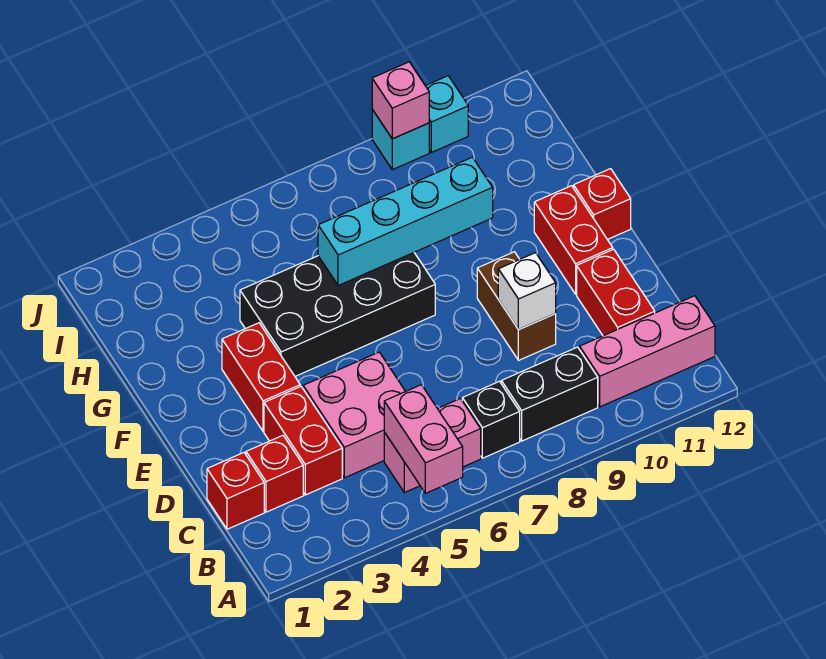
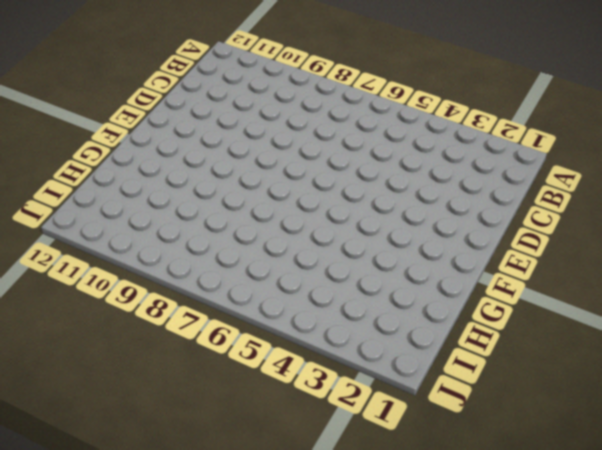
none -> pink 1x2 brick [384,399,481,493]
none -> black 1x1 brick [462,381,520,458]
none -> black 1x2 brick [501,347,598,441]

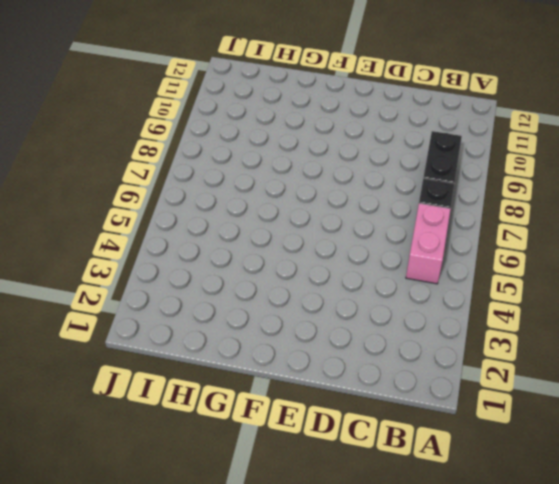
none -> pink 1x3 brick [580,296,715,407]
none -> red 1x1 brick [207,453,264,529]
none -> red 1x1 brick [246,435,303,512]

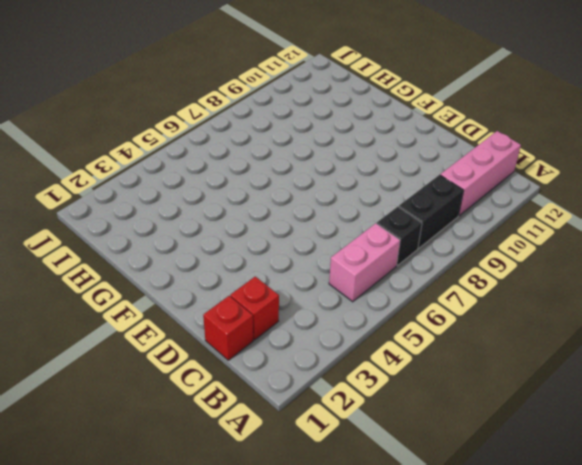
none -> red 1x2 brick [264,386,342,495]
none -> pink 2x2 brick [303,352,405,478]
none -> red 1x2 brick [577,249,655,336]

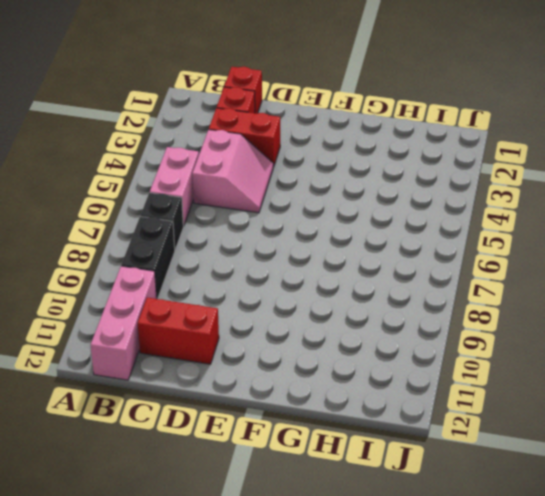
pink 2x2 slope [192,130,273,213] -> pink 2x2 brick [303,352,405,478]
none -> brown 1x2 brick [477,252,556,360]
none -> red 1x2 brick [222,323,300,431]
none -> red 1x2 brick [534,186,613,294]

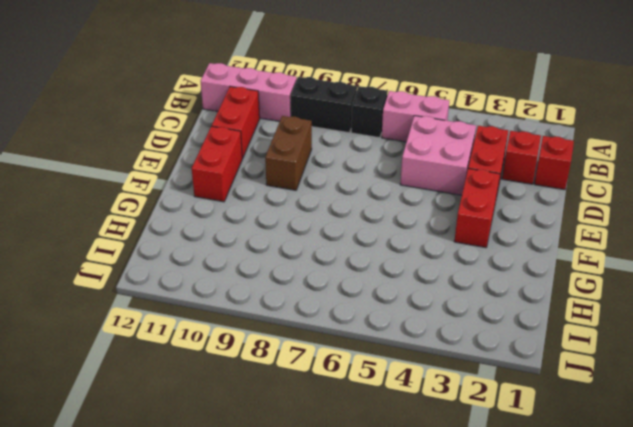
none -> black 2x4 brick [240,253,435,376]
none -> red 1x1 brick [574,169,631,240]
none -> cyan 1x1 brick [372,110,429,170]

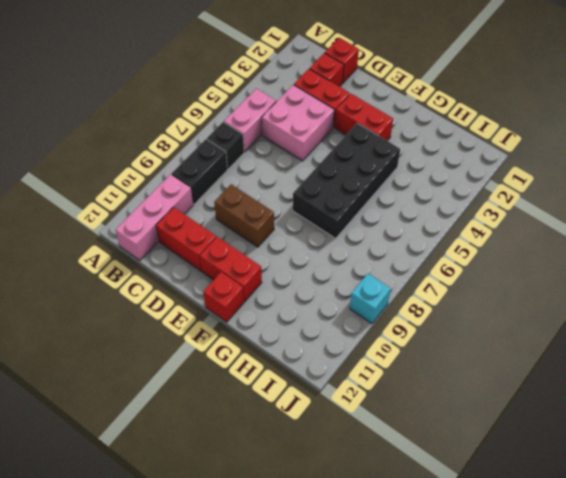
none -> cyan 1x1 brick [426,76,468,152]
none -> pink 1x2 brick [384,385,463,493]
none -> white 1x1 brick [498,253,556,330]

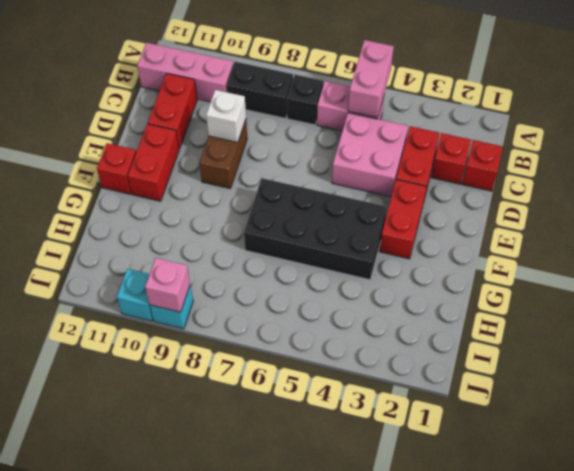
none -> cyan 1x4 brick [318,157,493,286]

